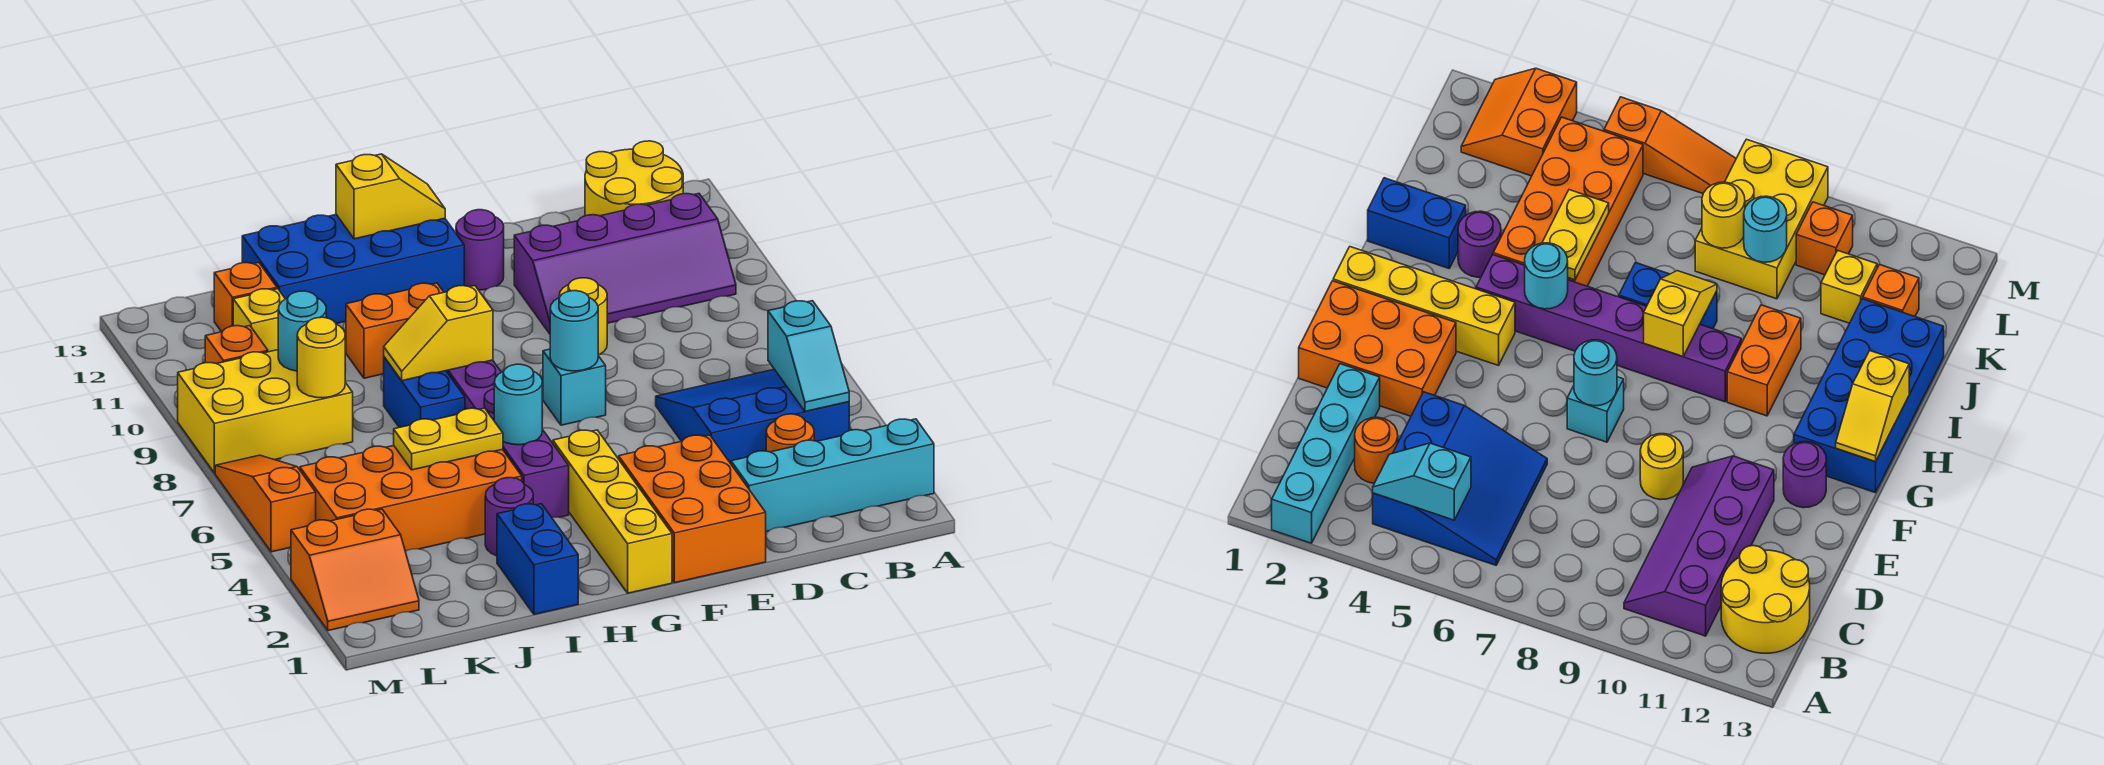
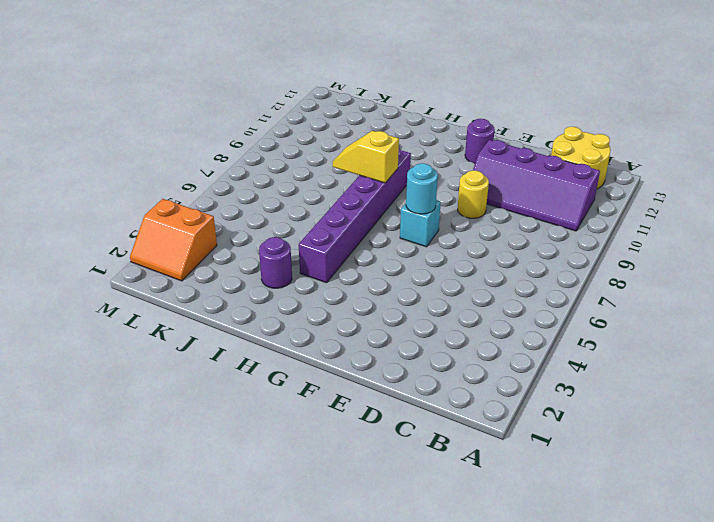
none -> cyan 1x4 brick [731,419,934,531]
none -> blue 3x3 slope [656,369,849,464]
none -> orange 1x1 round brick [766,414,814,452]
none -> orange 2x3 brick [619,435,766,583]

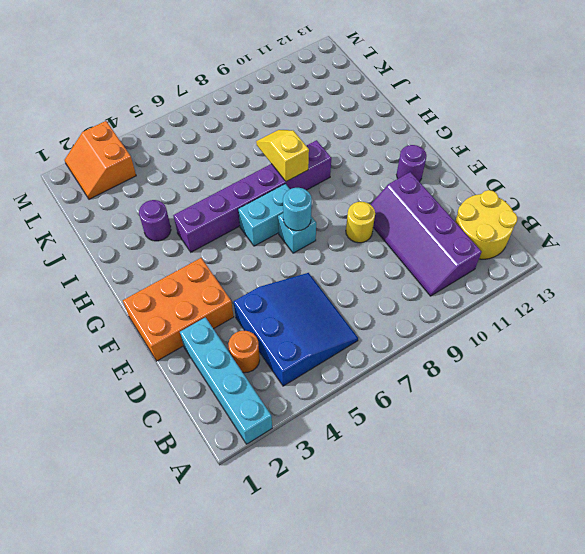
cyan 1x2 brick [238,184,289,246] -> none
none -> yellow 1x4 brick [553,430,672,593]
none -> blue 2x4 brick [242,215,464,324]
none -> orange 1x2 brick [346,283,444,378]
none -> blue 1x2 brick [497,504,578,614]

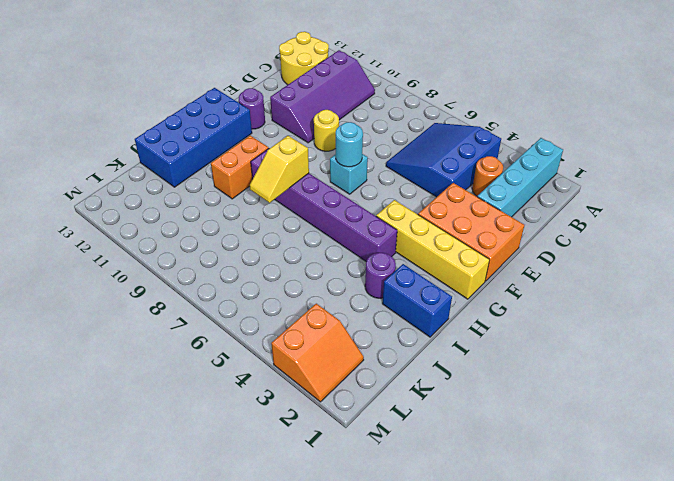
none -> orange 2x4 brick [300,446,522,551]
none -> blue 1x2 brick [384,357,465,427]
none -> yellow 2x3 brick [178,350,353,473]
none -> yellow 1x1 brick [233,289,285,352]

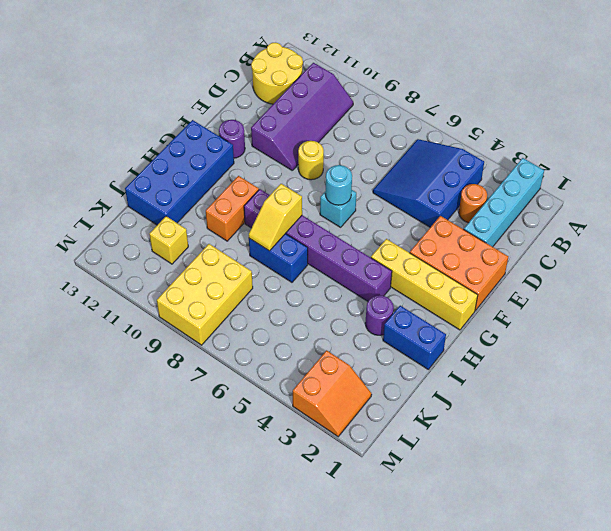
none -> orange 2x4 brick [300,446,522,551]
none -> orange 1x1 brick [214,263,277,332]
none -> orange 1x1 brick [205,326,268,364]
none -> orange 1x3 slope [215,455,316,552]

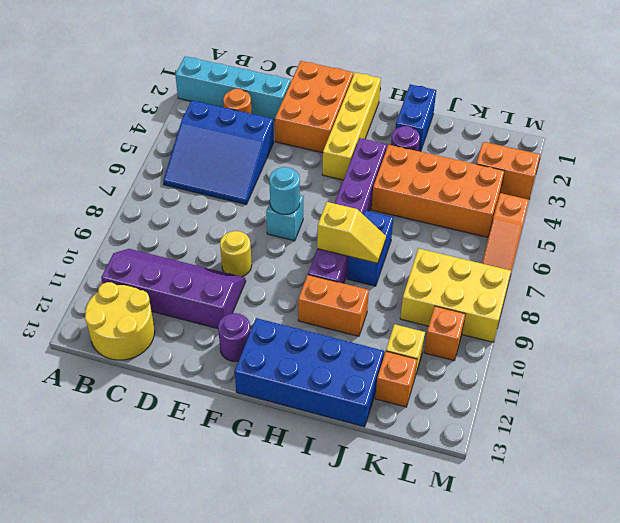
none -> cyan 1x2 slope [768,301,849,411]
none -> yellow 1x2 slope [336,154,445,239]
none -> cyan 1x1 round brick [494,364,542,445]
none -> yellow 1x2 plate [394,408,503,470]

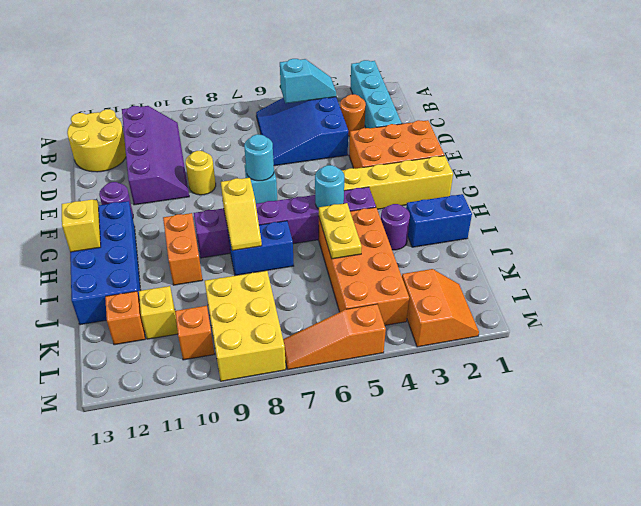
none -> yellow 1x1 round brick [297,317,345,398]
none -> cyan 1x1 round brick [278,291,326,371]

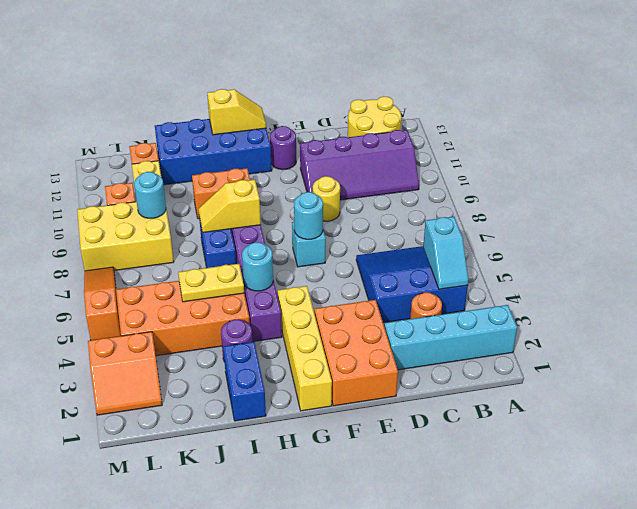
none -> yellow 1x1 round brick [297,317,345,398]

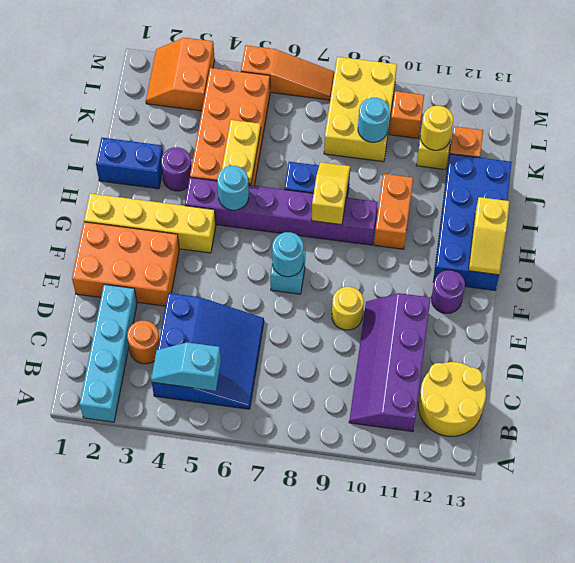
yellow 1x1 round brick [420,106,453,150] -> yellow 1x1 round brick moved to [297,317,345,398]

